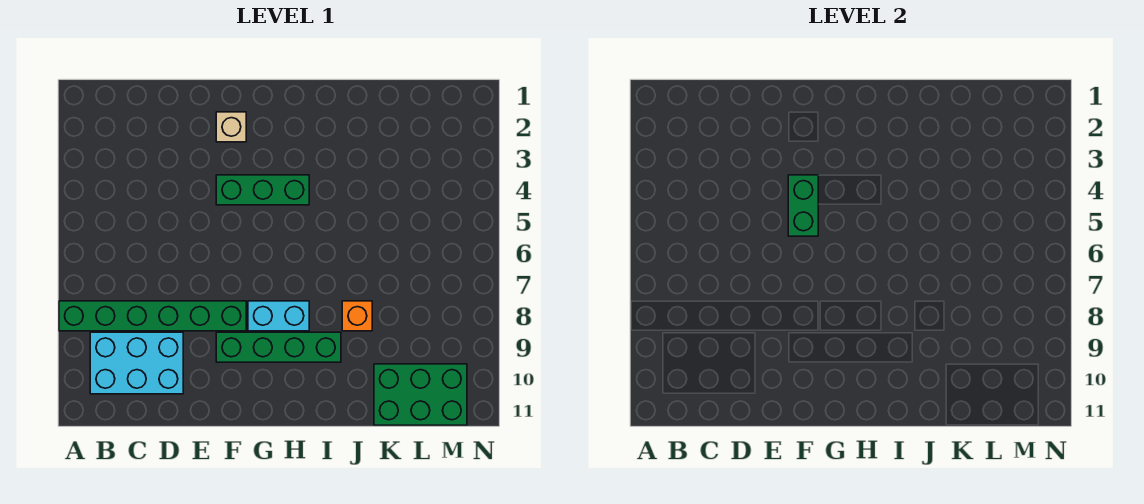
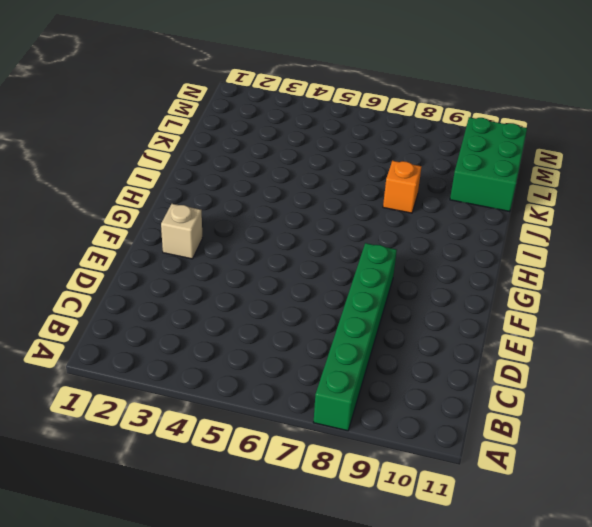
none -> cyan 2x3 brick [90,332,183,394]
none -> green 1x3 brick [216,175,309,205]

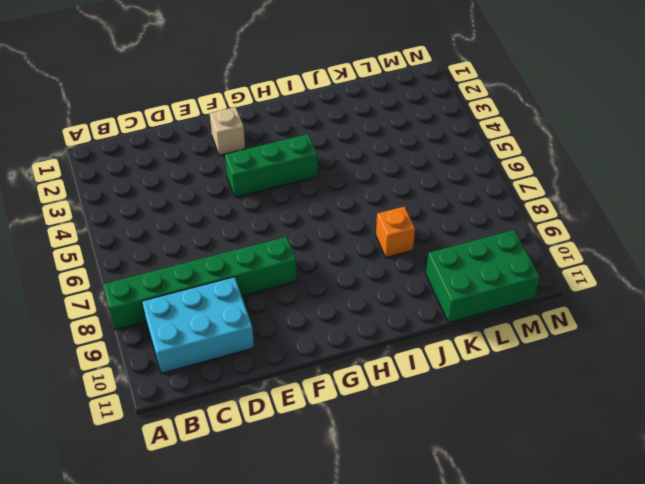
none -> green 1x4 brick [216,332,341,362]
none -> cyan 1x2 brick [248,301,309,331]

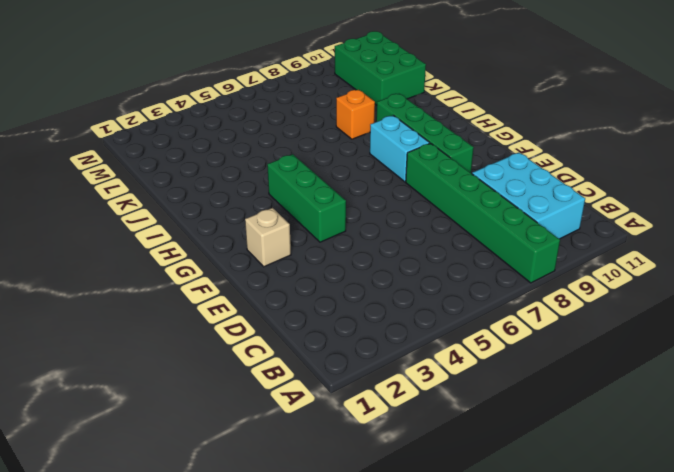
none -> green 1x2 brick [788,175,818,236]

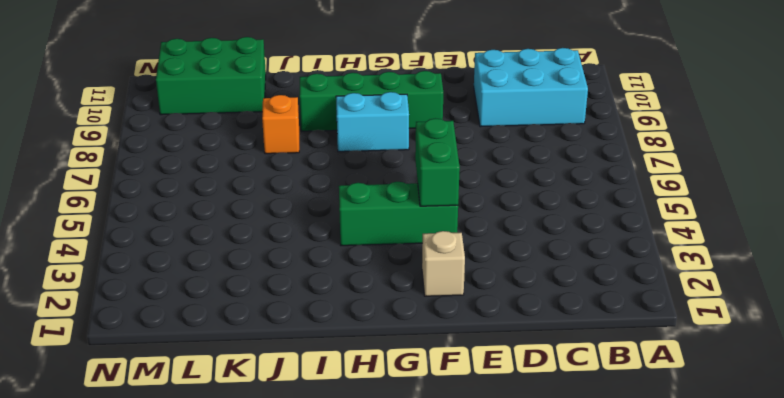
none -> green 1x6 brick [59,301,246,331]

